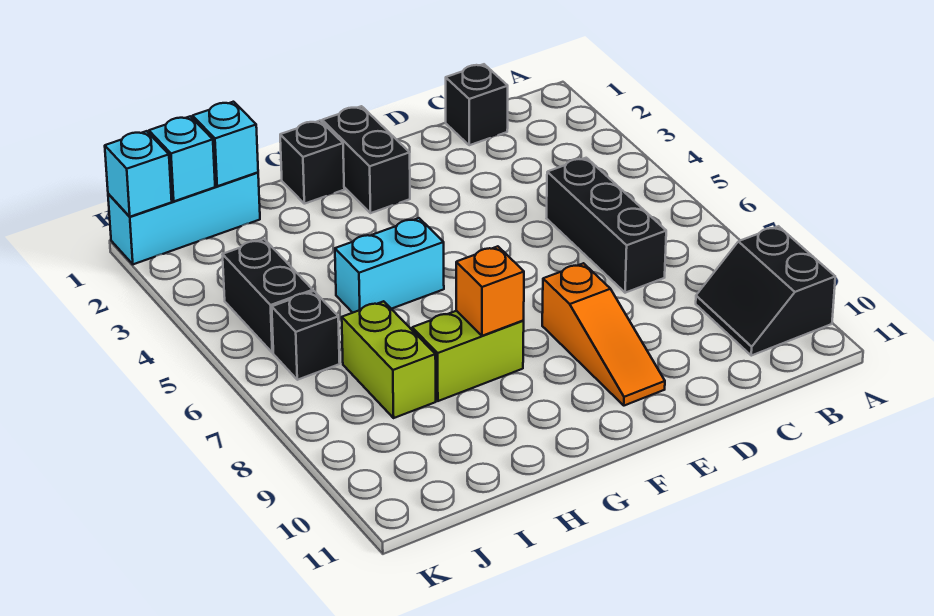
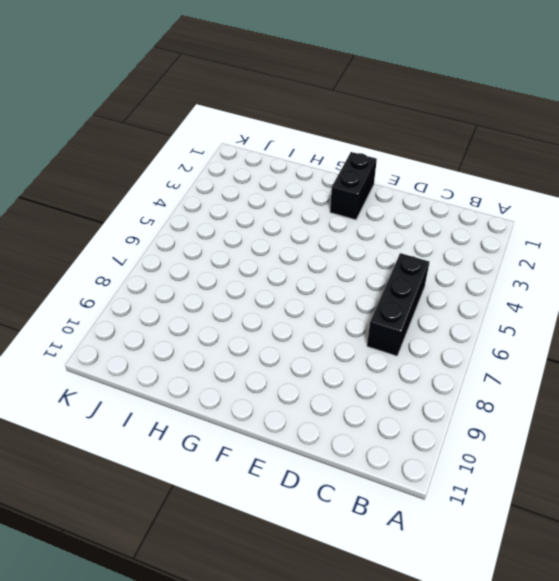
none -> black 2x2 slope [696,226,835,356]
none -> black 1x1 brick [446,64,508,145]
none -> orange 1x3 slope [542,263,665,406]

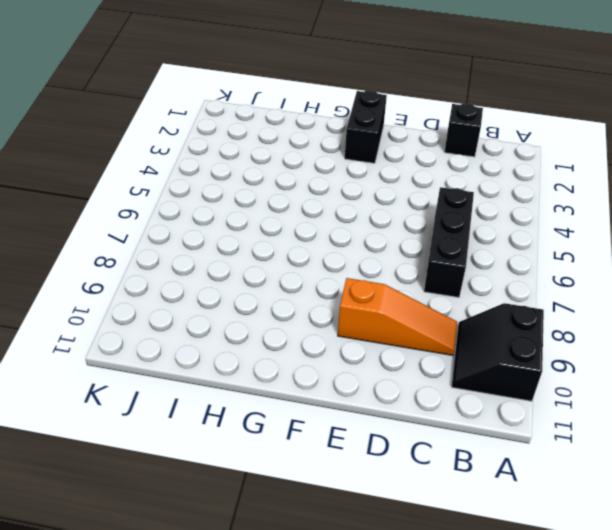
orange 1x3 slope [338,278,457,355] -> orange 1x3 slope turned to [542,263,665,406]
none -> black 1x1 brick [280,121,344,204]
none -> cyan 1x2 brick [335,218,444,313]
none -> lime 1x2 brick [412,311,524,401]

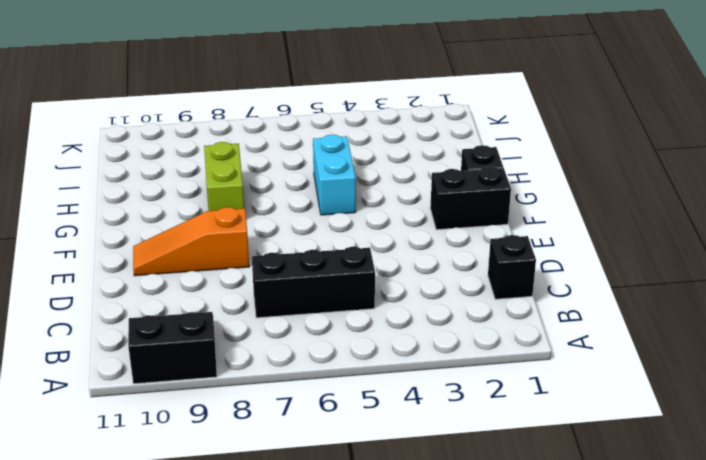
none -> cyan 1x3 brick [108,172,260,264]
none -> lime 1x2 brick [342,301,436,418]
none -> black 1x2 brick [222,239,313,353]

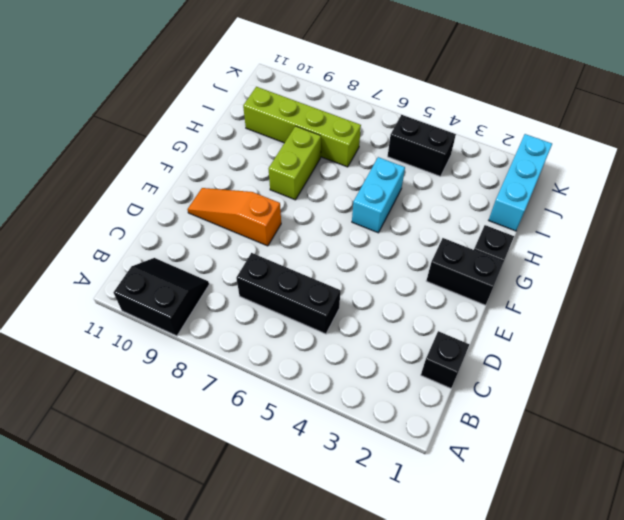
lime 1x4 brick [243,87,361,167] -> lime 1x2 brick [342,301,436,418]
none -> black 1x1 brick [272,291,340,380]
none -> orange 1x1 brick [456,246,524,336]
none -> cyan 1x1 brick [193,102,258,186]

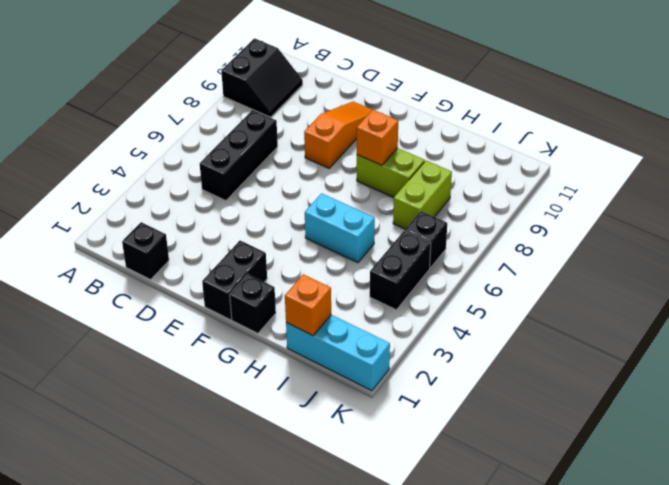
orange 1x1 brick [285,274,331,336] -> cyan 1x1 brick [193,102,258,186]
none -> cyan 1x1 brick [149,116,215,201]
none -> cyan 1x1 brick [105,131,172,217]

